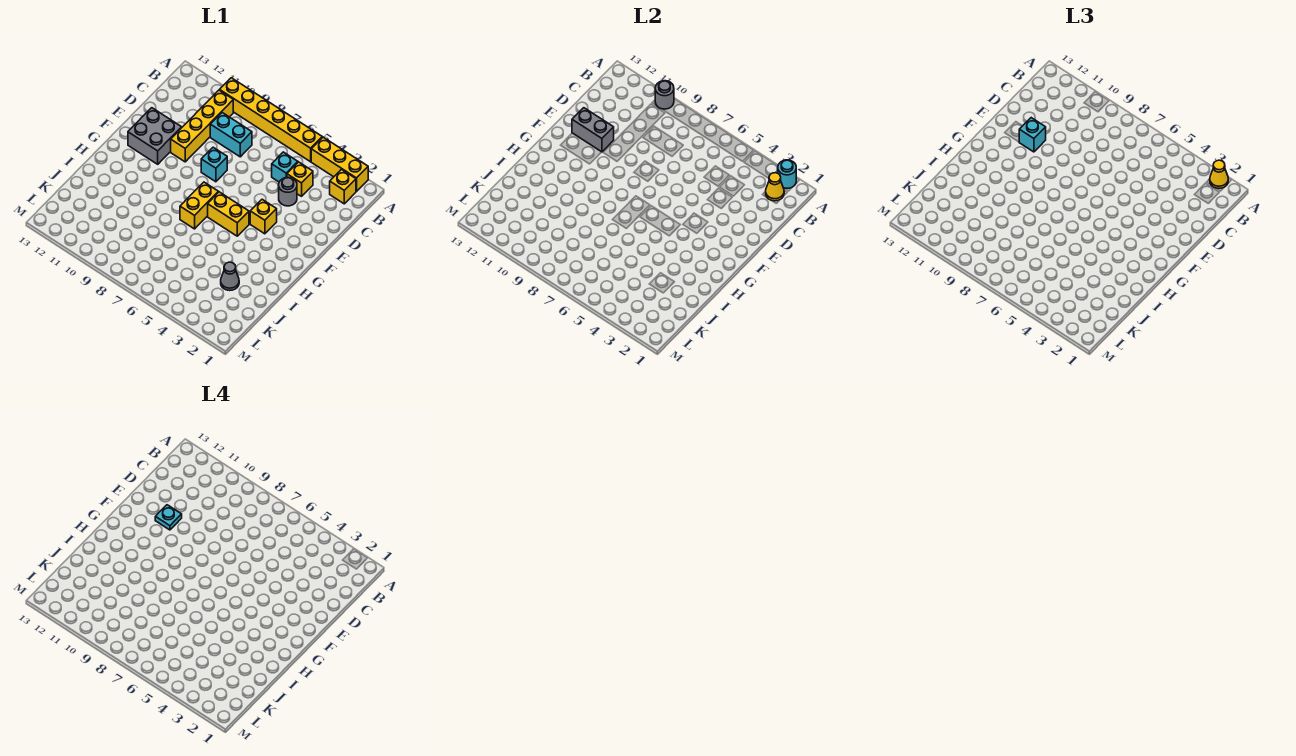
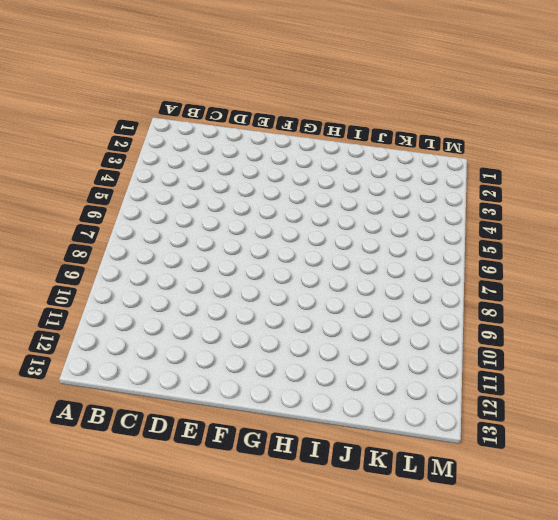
none -> yellow 1x3 brick [311,137,368,191]
none -> yellow 1x6 brick [220,78,322,162]
none -> yellow 1x1 brick [330,169,356,204]

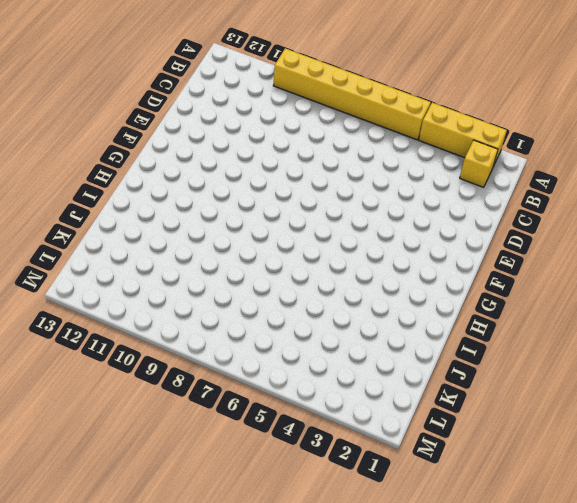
none -> yellow 1x4 brick [171,90,233,162]
none -> yellow 1x1 brick [287,162,313,196]
none -> cyan 1x1 brick [272,152,298,182]

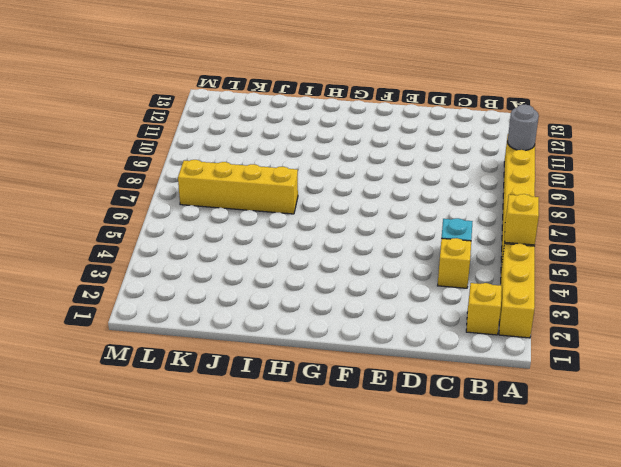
yellow 1x1 brick [505,194,539,245] -> yellow 1x1 brick moved to [250,199,277,234]
yellow 1x4 brick [178,160,298,214] -> yellow 1x4 brick moved to [171,90,233,162]
none -> cyan 1x2 brick [210,113,252,157]
none -> grey 1x1 round brick [279,177,297,206]
none -> cyan 1x1 brick [201,147,227,182]

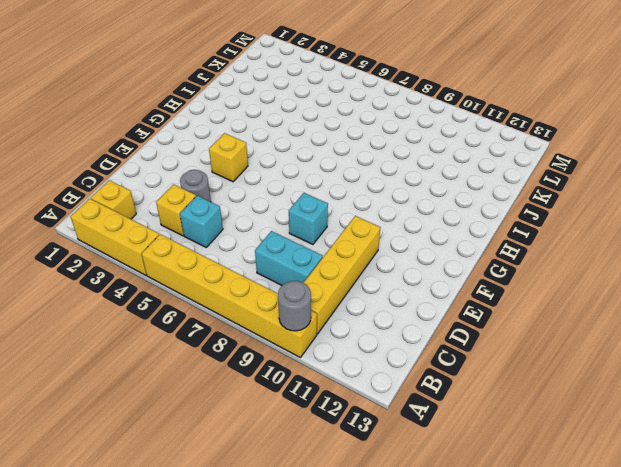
none -> grey 2x2 brick [128,108,182,164]
none -> yellow 1x2 brick [208,192,249,236]
none -> yellow 1x2 brick [180,182,218,229]

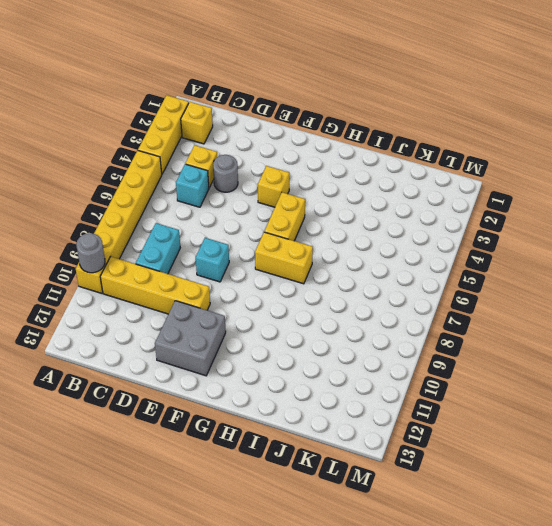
none -> grey 1x1 cone [221,262,239,291]
none -> cyan 1x1 round brick [778,160,796,188]
none -> yellow 1x1 cone [766,173,784,201]

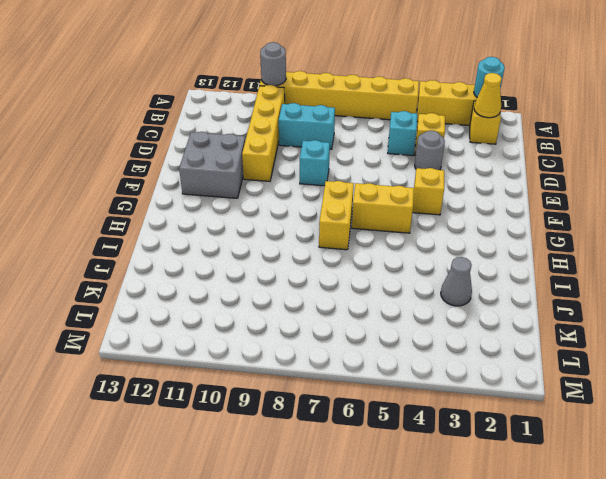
none -> grey 1x2 brick [572,108,614,152]
none -> yellow 1x1 cone [1210,160,1228,188]
none -> cyan 1x1 brick [1019,118,1046,152]

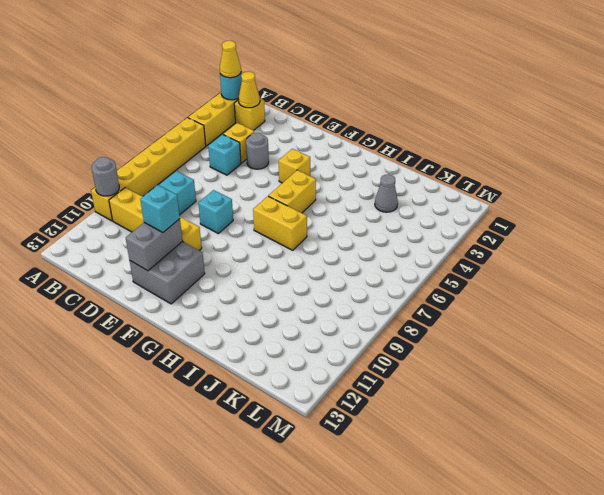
none -> cyan 1x1 plate [155,505,182,530]

